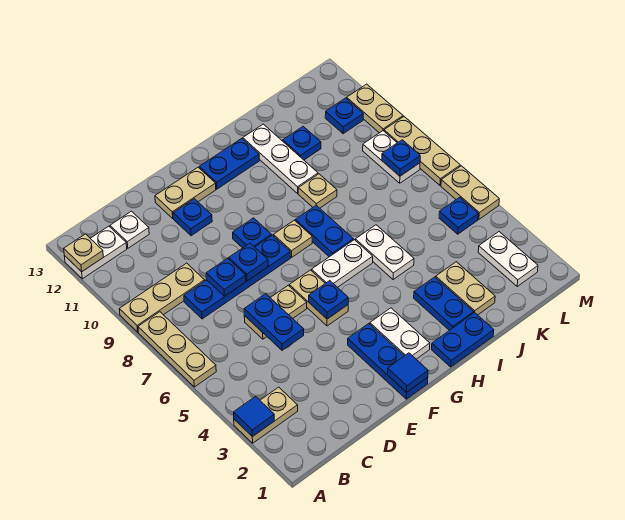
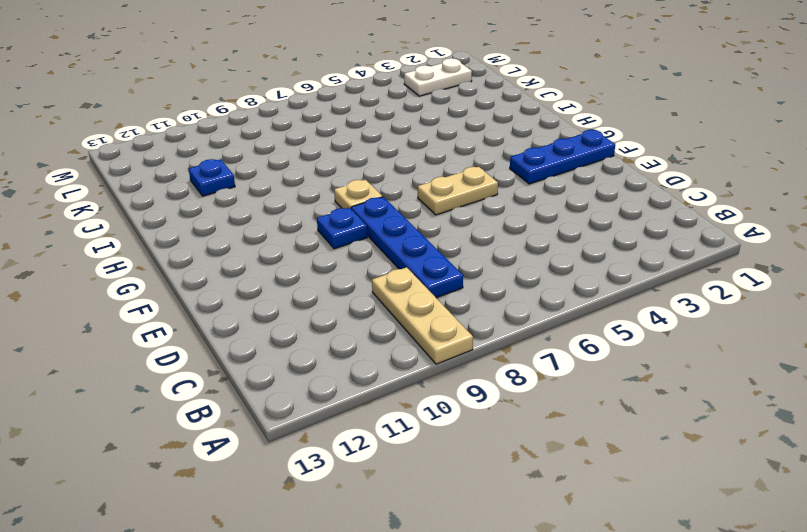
none -> tan 1x2 plate [234,387,298,443]
none -> tan 1x3 plate [138,312,216,387]
none -> white 1x2 plate [65,226,127,279]
none -> white 1x1 plate [110,211,149,248]

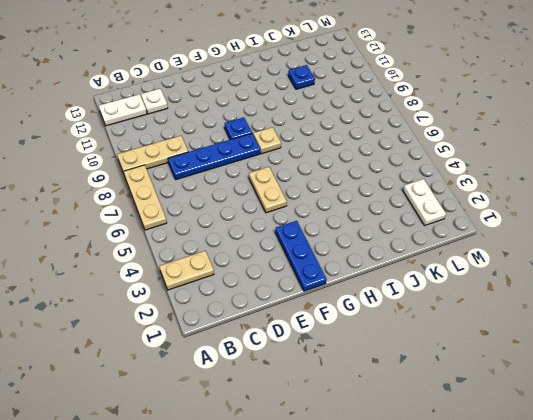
none -> tan 1x2 plate [244,285,307,339]
none -> blue 1x1 plate [173,199,212,236]
none -> tan 1x2 plate [155,167,216,218]
none -> white 1x2 plate [370,308,430,359]

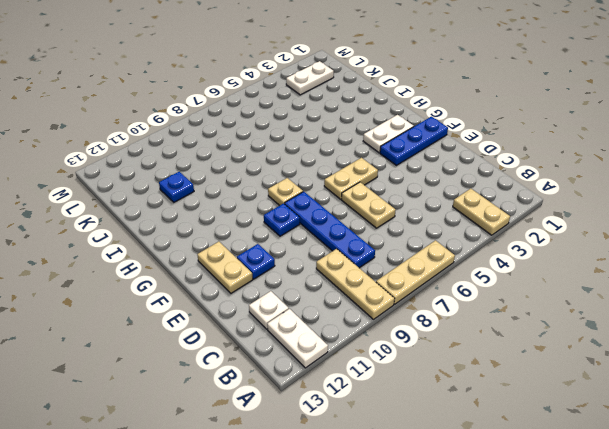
none -> white 1x2 plate [312,240,373,287]
none -> blue 1x2 plate [199,138,259,189]
none -> blue 1x2 plate [432,313,494,367]
none -> blue 1x2 plate [295,205,353,257]

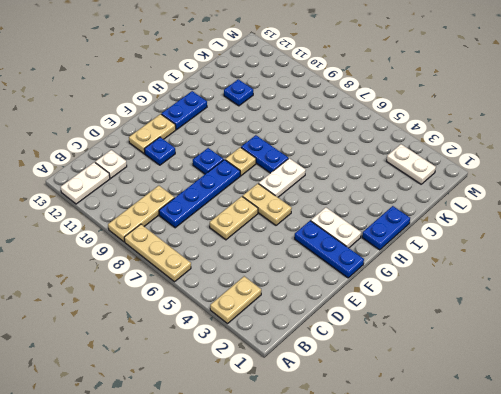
none -> blue 1x2 plate [414,277,474,330]
none -> white 1x2 plate [355,225,414,280]
none -> tan 1x1 plate [298,174,337,208]
none -> white 1x3 plate [243,124,318,193]

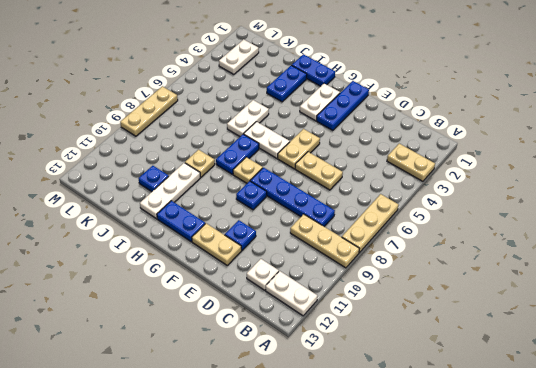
none -> tan 1x2 plate [436,262,495,315]
none -> blue 1x1 plate [439,197,478,234]
none -> white 1x2 plate [363,131,420,183]
none -> blue 1x1 plate [325,98,363,134]

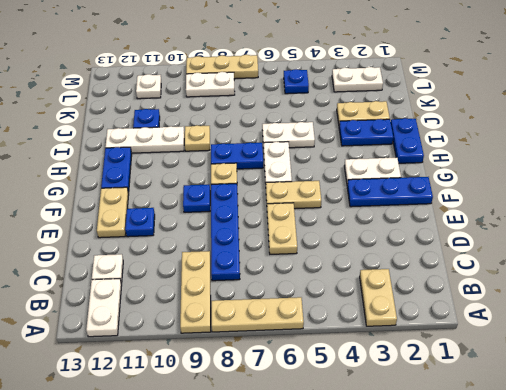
white 1x1 plate [136,74,161,99] -> blue 1x1 plate [325,98,363,134]
none -> tan 1x2 plate [441,166,499,219]
none -> tan 1x2 plate [347,84,403,133]
none -> blue 1x1 tile [234,397,274,437]
none -> tan 1x1 plate [64,234,103,272]

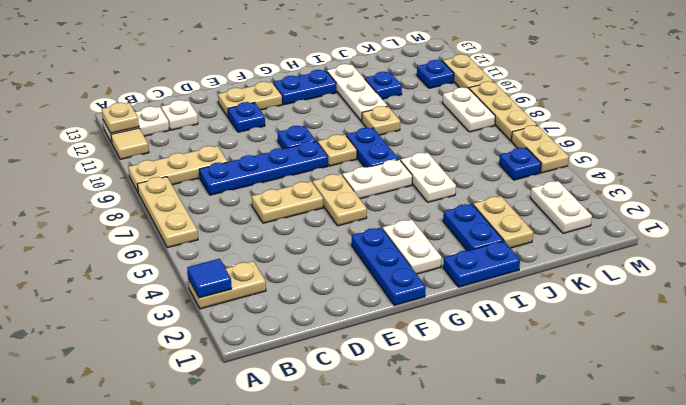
tan 1x1 tile [111,128,149,159] -> none
none -> blue 1x2 plate [244,294,304,350]
none -> blue 1x1 plate [206,258,246,297]
none -> blue 1x1 plate [229,243,268,281]
none -> blue 1x1 tile [387,353,428,392]

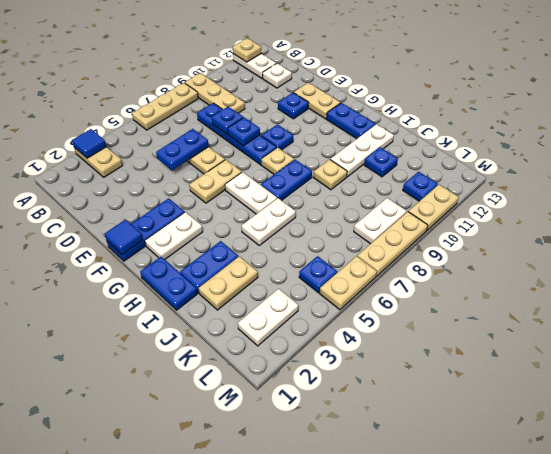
none -> blue 1x1 plate [309,281,348,319]
none -> blue 1x1 plate [382,140,420,176]

